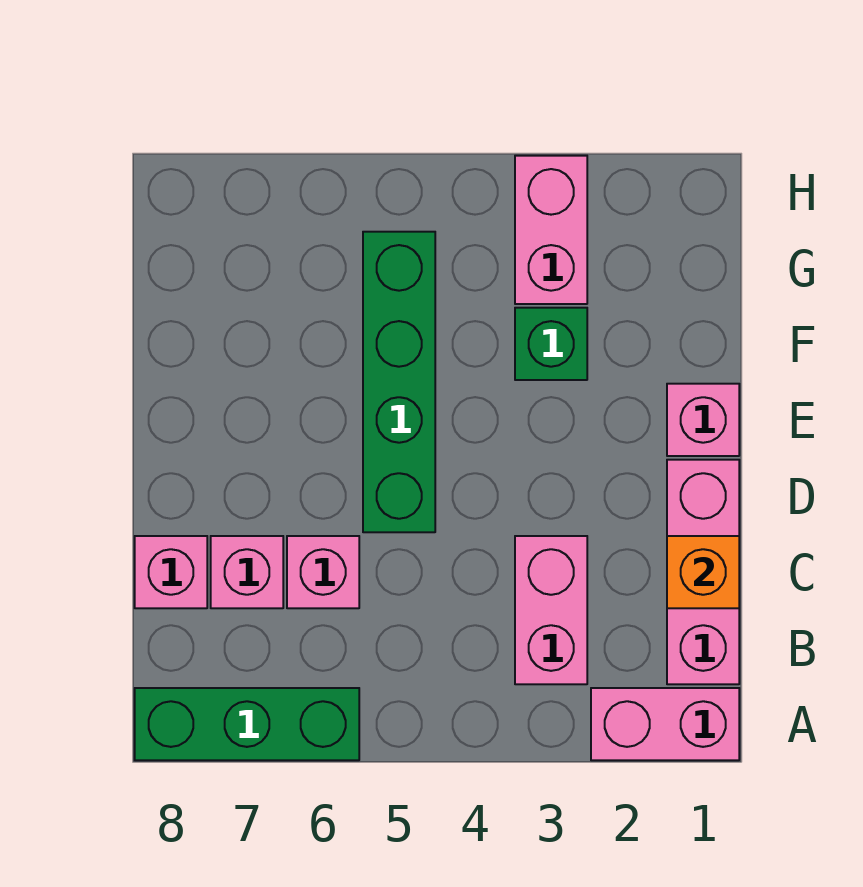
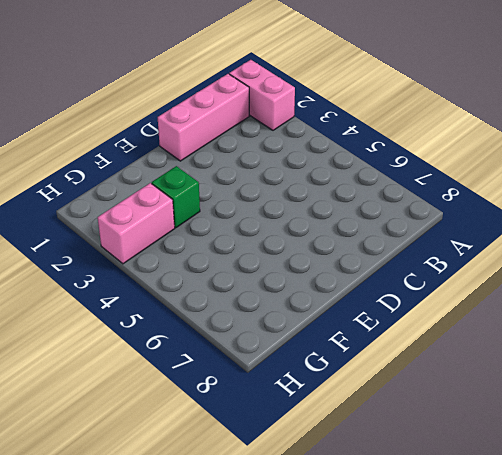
none -> green 1x3 brick [135,688,359,760]
none -> pink 1x2 brick [515,536,587,684]
none -> pink 1x1 brick [287,536,359,608]

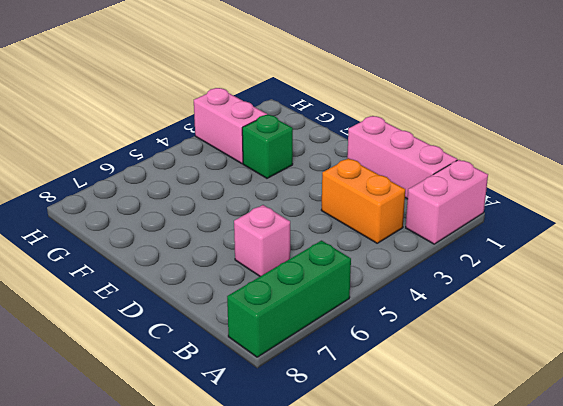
orange 1x2 brick [321,158,405,243] -> pink 1x2 brick [515,536,587,684]
none -> pink 1x1 brick [211,536,283,608]
none -> pink 1x1 brick [135,536,207,608]
none -> green 1x4 brick [363,232,435,532]

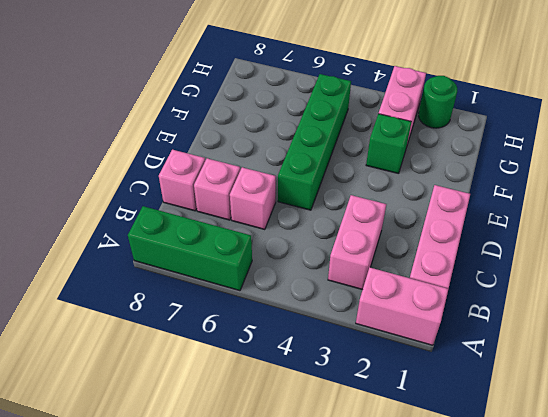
green 1x1 round brick [419,76,457,128] -> none
none -> pink 1x1 brick [667,384,739,456]
none -> orange 1x1 brick [667,536,739,608]

